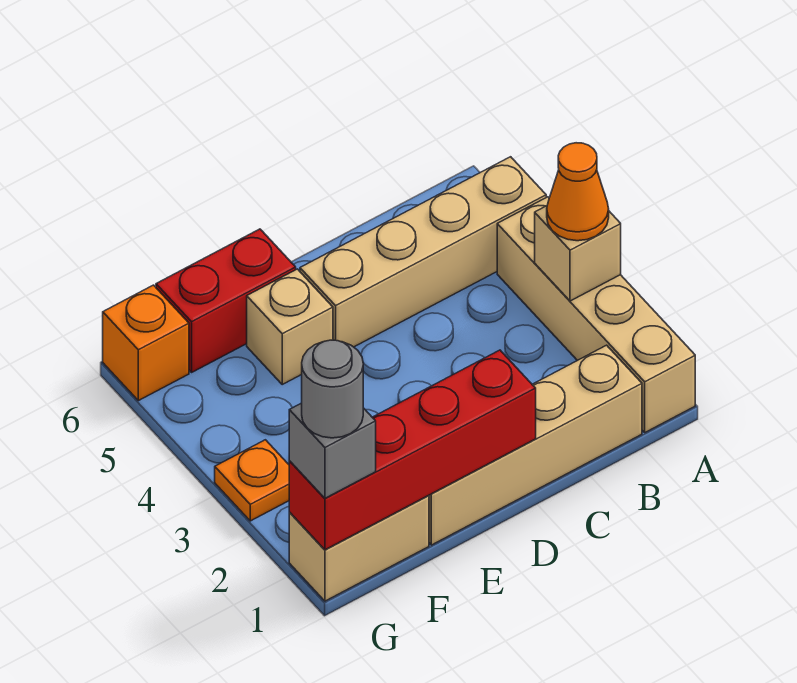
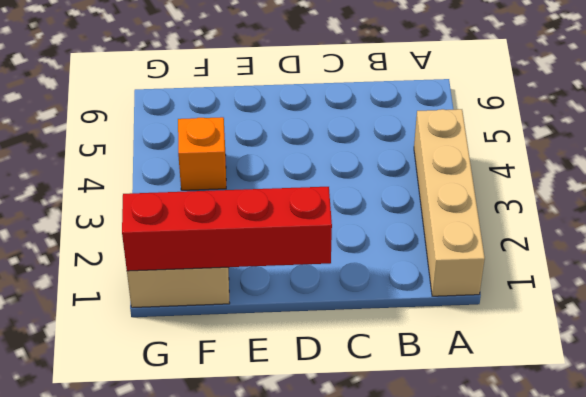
orange 1x1 brick [178,117,226,190] -> orange 1x1 brick moved to [103,285,189,401]
none -> tan 1x4 brick [300,157,546,347]
none -> tan 1x4 brick [429,345,642,545]
none -> tan 1x1 brick [247,269,333,384]

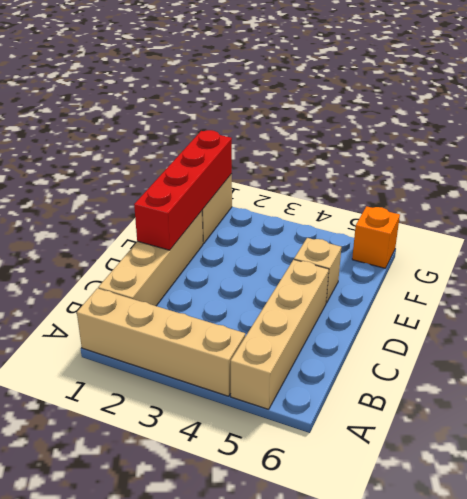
none -> red 1x2 brick [156,229,296,372]
none -> orange 1x1 plate [215,440,289,521]
none -> tan 1x1 brick [535,206,621,301]

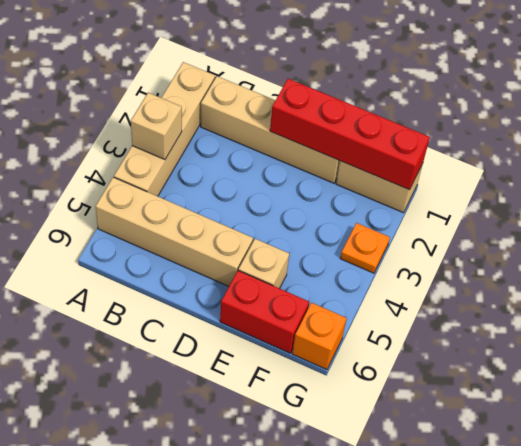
none -> orange 1x1 cone [547,143,609,241]
none -> grey 1x1 brick [289,403,376,498]
none -> grey 1x1 round brick [302,340,363,438]

